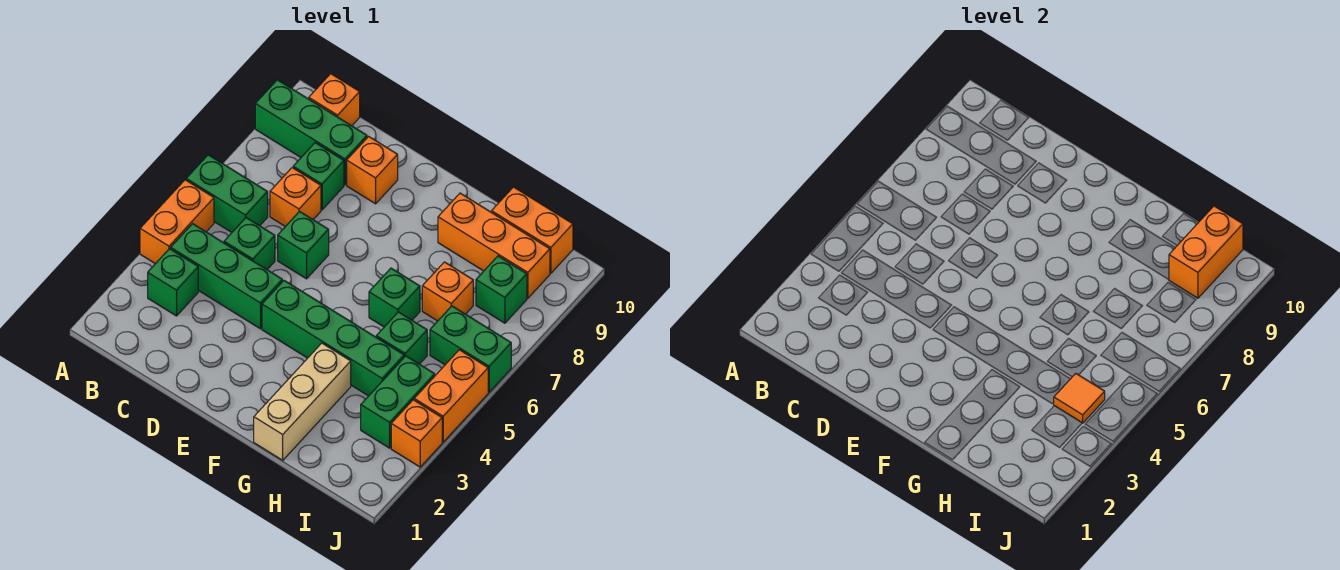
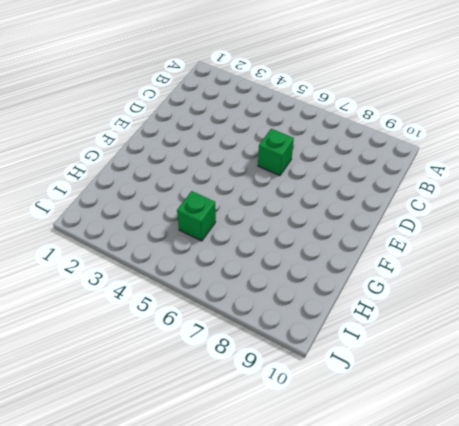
none -> orange 1x2 brick [140,180,214,264]
none -> green 1x2 brick [186,155,268,232]
none -> green 1x3 brick [255,80,367,185]

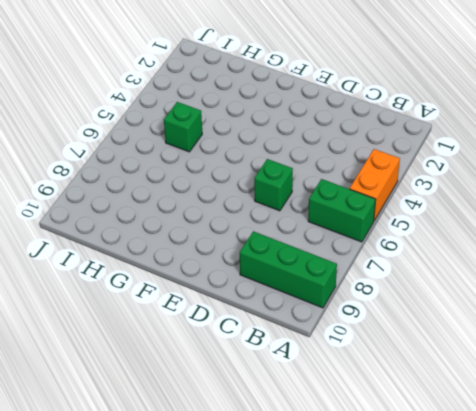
none -> green 1x1 brick [148,249,198,316]
none -> green 1x3 brick [171,224,282,329]
none -> orange 1x1 brick [309,74,360,126]

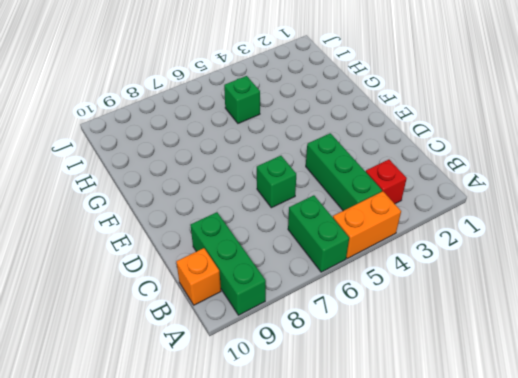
red 1x1 brick [366,160,407,204] -> green 1x1 brick [148,249,198,316]
none -> green 1x1 brick [224,218,275,269]
none -> orange 1x1 brick [270,168,321,226]
none -> green 1x1 brick [293,143,344,210]

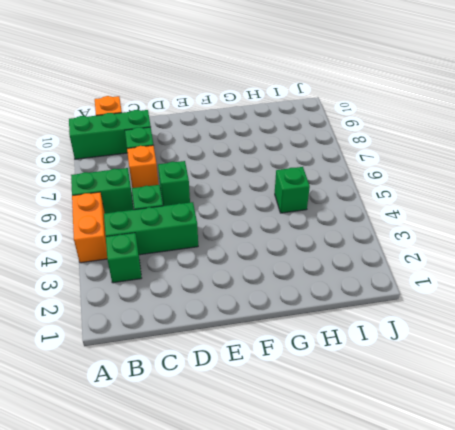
none -> orange 1x1 brick [347,136,398,204]
none -> green 1x4 brick [262,281,404,396]
none -> tan 1x3 brick [254,343,351,460]

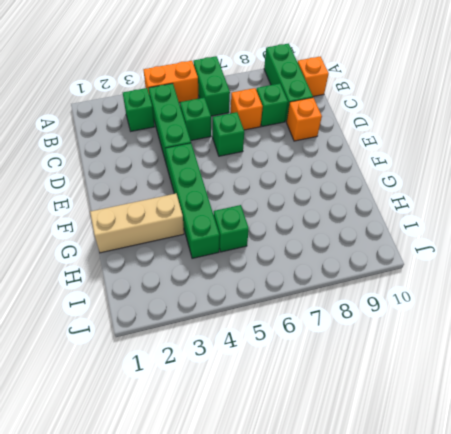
none -> green 1x1 brick [369,268,420,327]
none -> orange 1x3 brick [438,193,550,298]
none -> orange 1x1 brick [422,262,473,321]

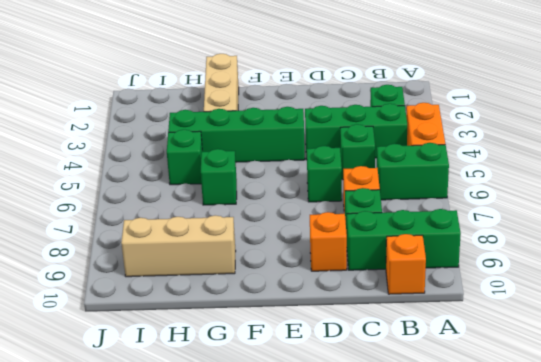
tan 1x3 brick [121,215,236,277] -> orange 1x3 brick [438,193,550,298]
none -> orange 1x1 brick [422,262,473,321]
none -> orange 1x2 brick [492,187,573,273]
none -> green 1x2 brick [361,356,435,448]

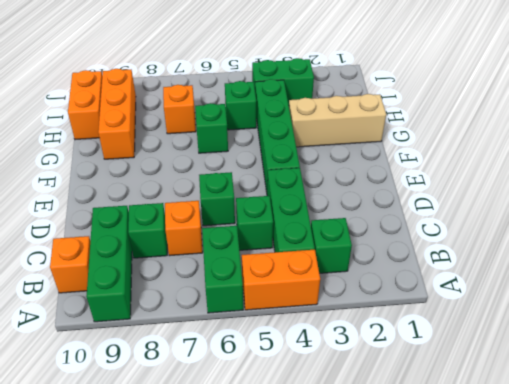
none -> orange 1x1 brick [347,136,398,204]
none -> green 1x2 brick [430,306,511,392]
none -> green 1x1 brick [476,256,527,323]

